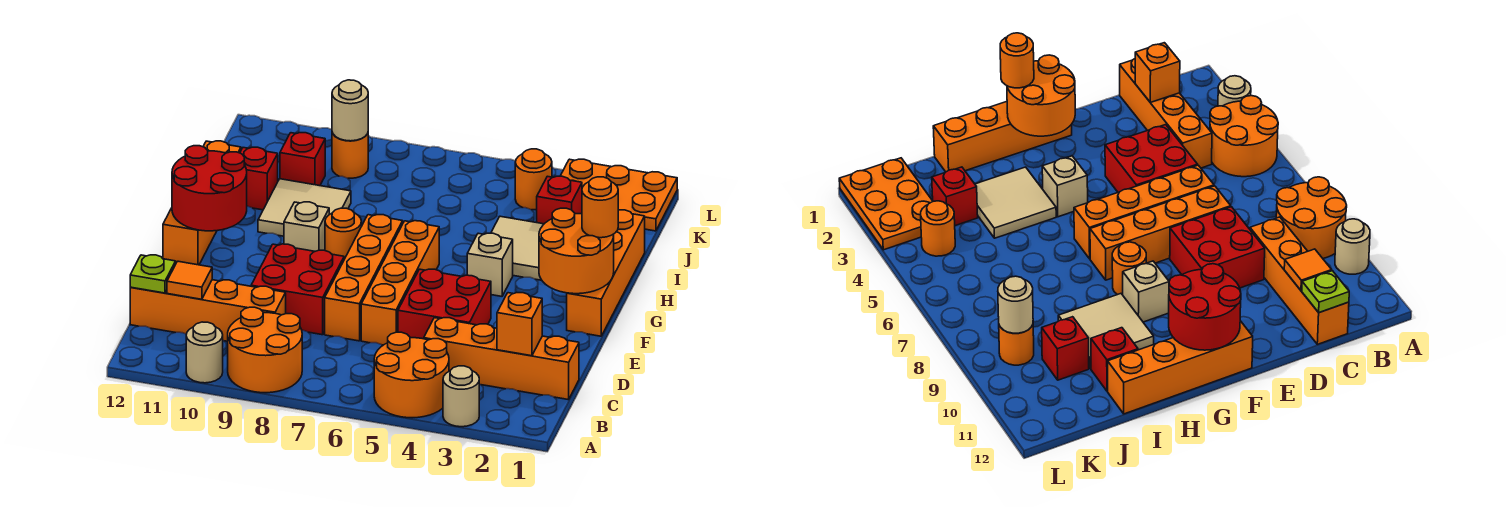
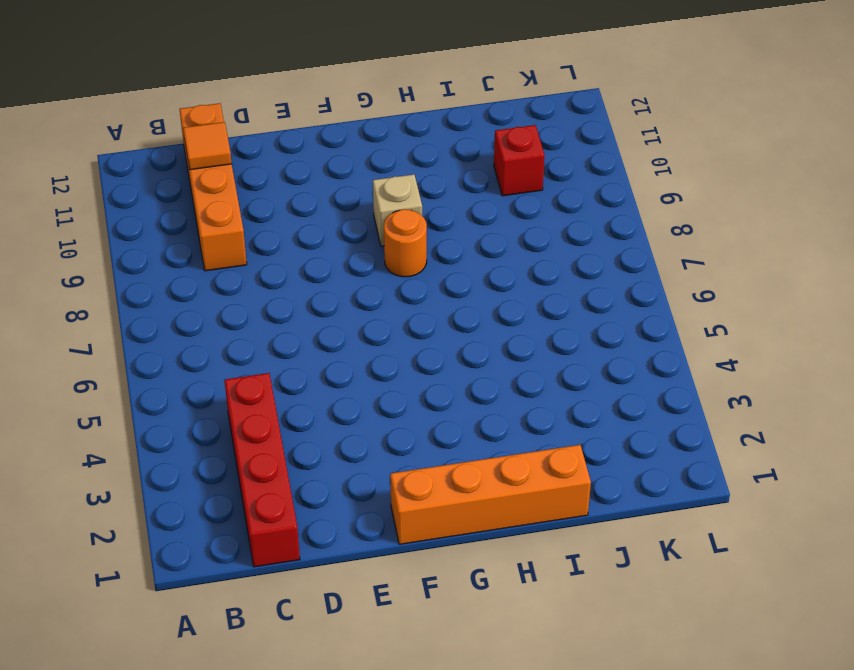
red 1x4 brick [224,373,300,567] -> orange 1x4 brick [424,318,579,400]
none -> tan 1x1 round brick [443,366,479,427]
none -> orange 2x2 round brick [374,332,449,418]
none -> orange 2x2 round brick [228,307,302,393]
none -> tan 1x1 round brick [186,322,223,383]

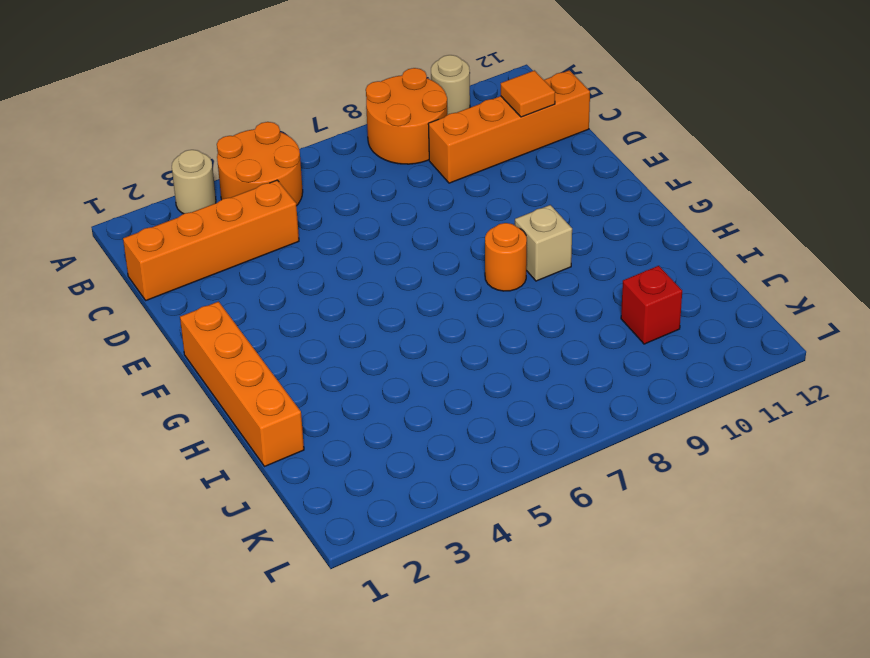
none -> red 2x2 brick [398,269,491,339]
none -> orange 1x4 brick [361,221,439,345]
none -> orange 1x4 brick [325,215,403,341]
none -> red 2x2 brick [251,244,344,335]

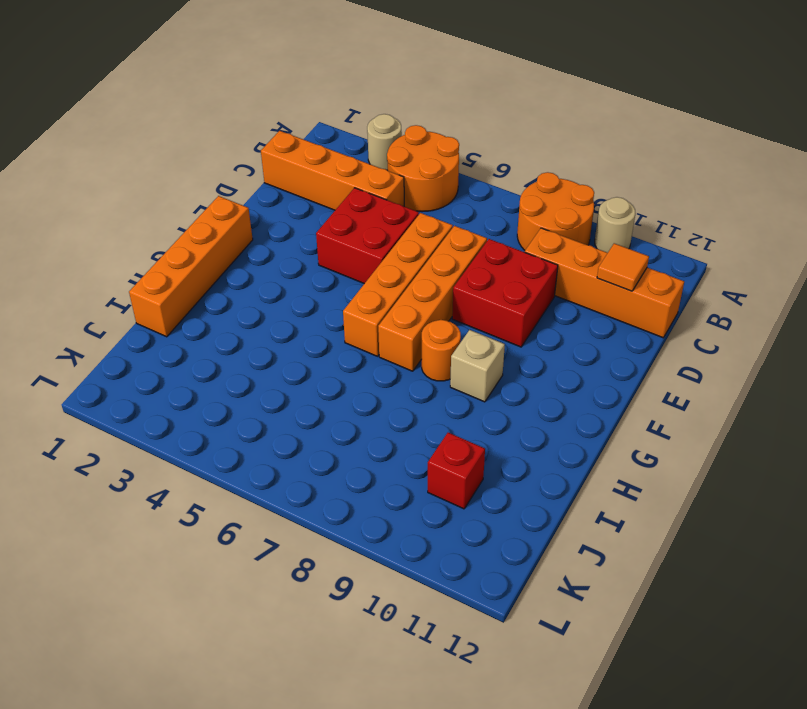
none -> orange 1x4 brick [163,141,241,265]
none -> tan 1x1 brick [467,233,513,296]
none -> tan 2x2 tile [491,216,544,280]
none -> tan 2x2 tile [258,179,351,236]

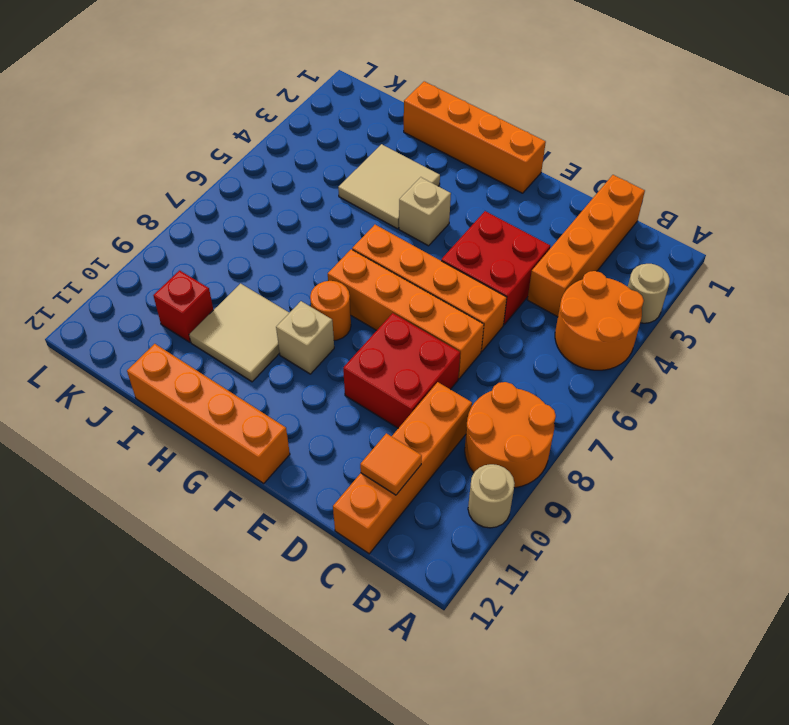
none -> red 1x1 brick [240,147,278,210]
none -> red 1x1 brick [537,176,582,224]
none -> orange 2x3 plate [561,159,677,231]
none -> orange 1x1 round brick [515,149,552,210]

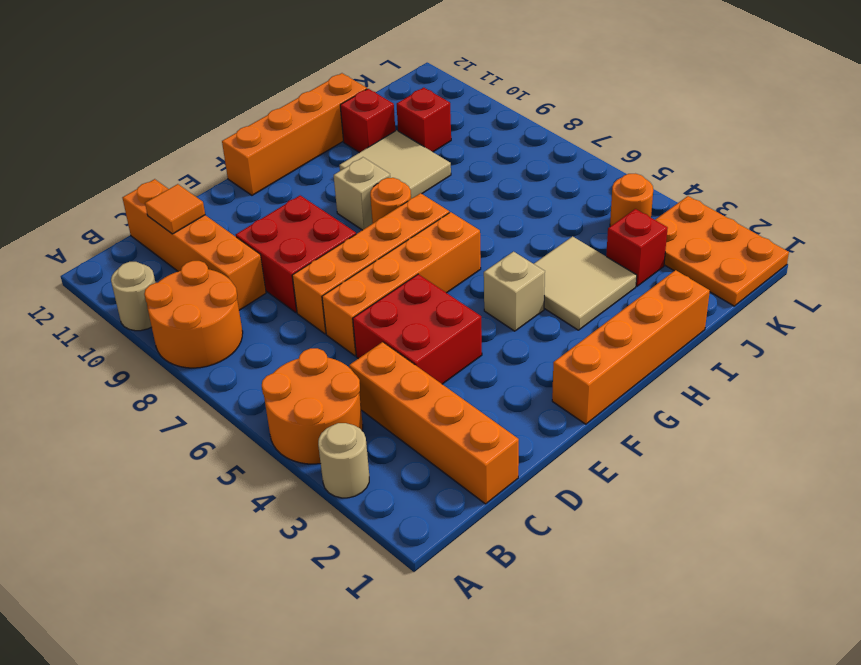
none -> orange 1x1 round brick [332,133,368,178]
none -> orange 1x1 brick [497,293,542,356]
none -> lime 1x1 plate [130,255,176,293]
none -> orange 2x2 round brick [539,208,614,294]

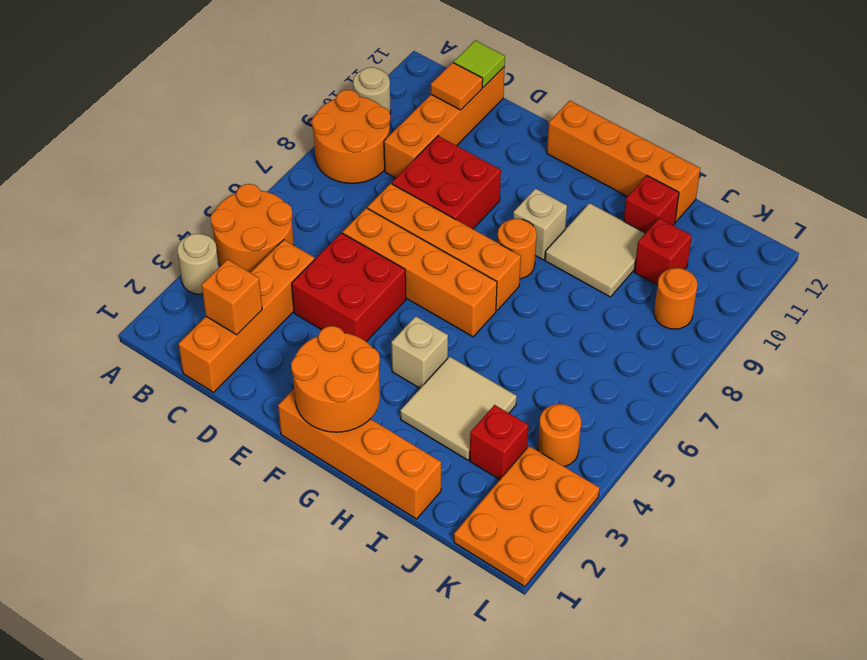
lime 1x1 tile [454,40,505,87] -> lime 1x1 plate [130,255,176,293]
none -> red 2x2 round brick [172,146,247,231]
none -> tan 1x1 round brick [332,80,368,141]
none -> orange 1x1 round brick [582,177,618,238]

